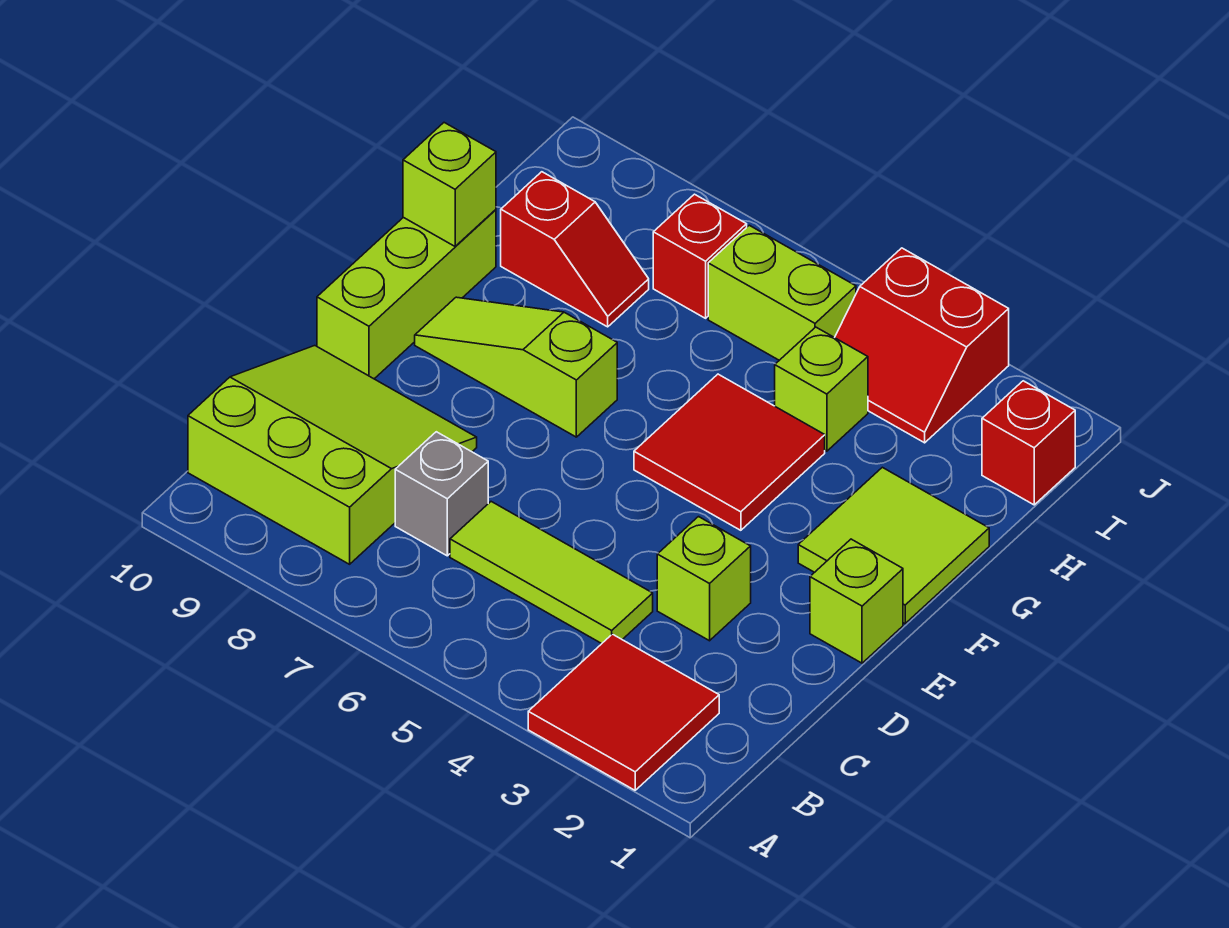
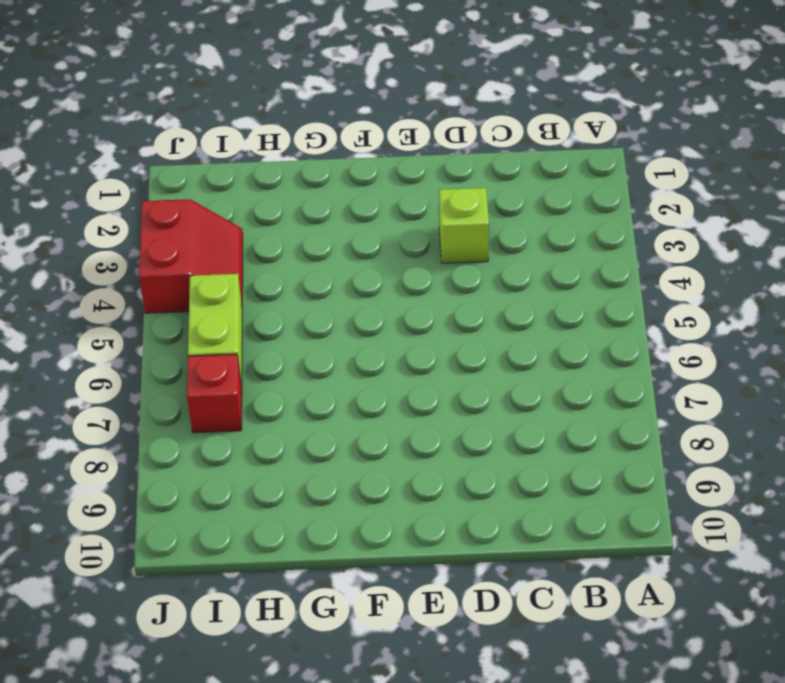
none -> red 2x2 tile [528,634,719,790]
none -> lime 3x3 slope [188,346,477,564]
none -> lime 1x3 tile [450,502,653,644]

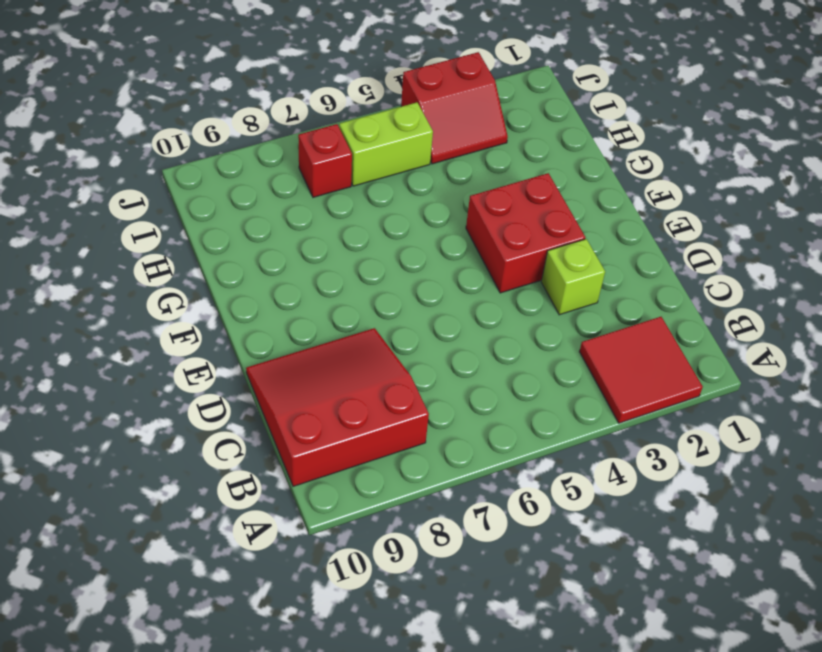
red 3x3 slope [246,328,429,486] -> lime 3x3 slope [188,346,477,564]
red 2x2 brick [466,173,585,293] -> red 2x2 tile [634,374,825,530]
none -> lime 1x3 tile [450,502,653,644]
none -> grey 1x1 brick [395,432,488,556]
none -> lime 1x1 brick [810,539,903,663]

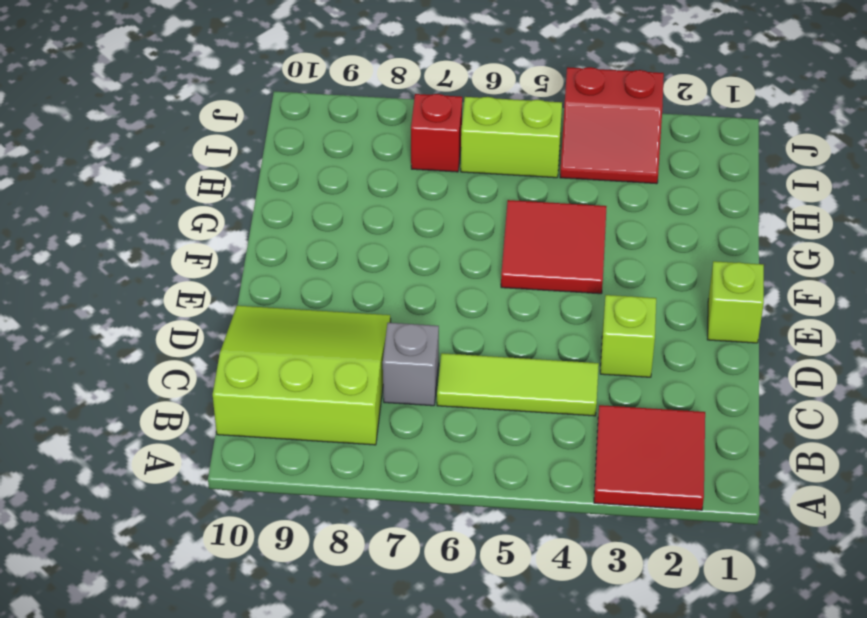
none -> lime 1x3 brick [317,210,496,379]
none -> lime 2x2 tile [798,467,989,624]
none -> lime 1x3 slope [415,297,617,437]

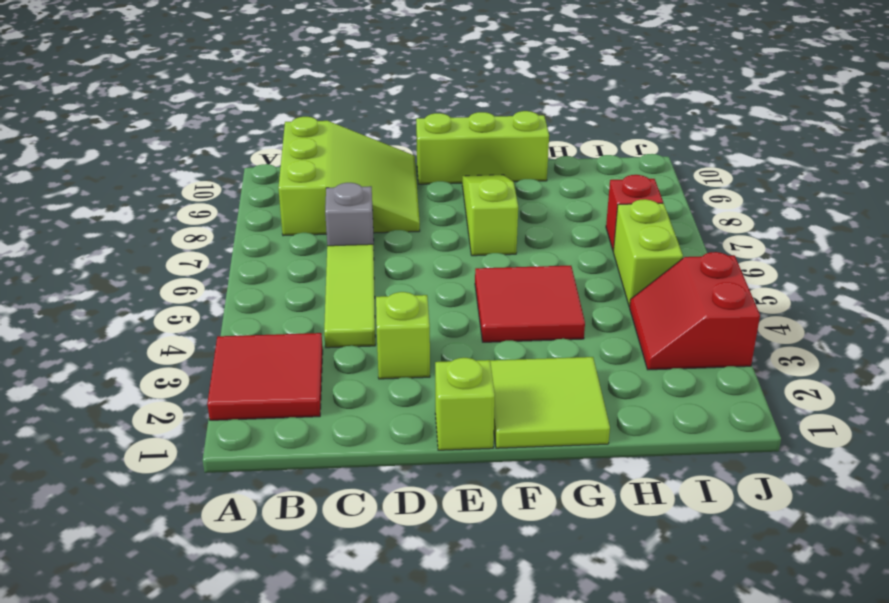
none -> lime 1x1 brick [775,327,868,451]
none -> red 1x2 slope [501,172,649,327]
none -> red 1x1 brick [982,381,1075,505]

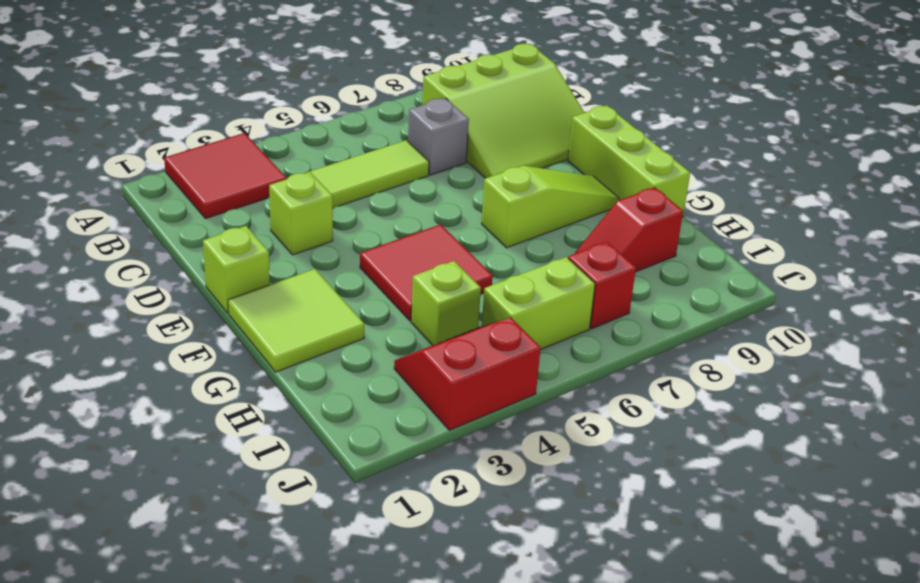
none -> red 1x1 brick [982,381,1075,505]
none -> lime 1x1 brick [403,123,496,246]

